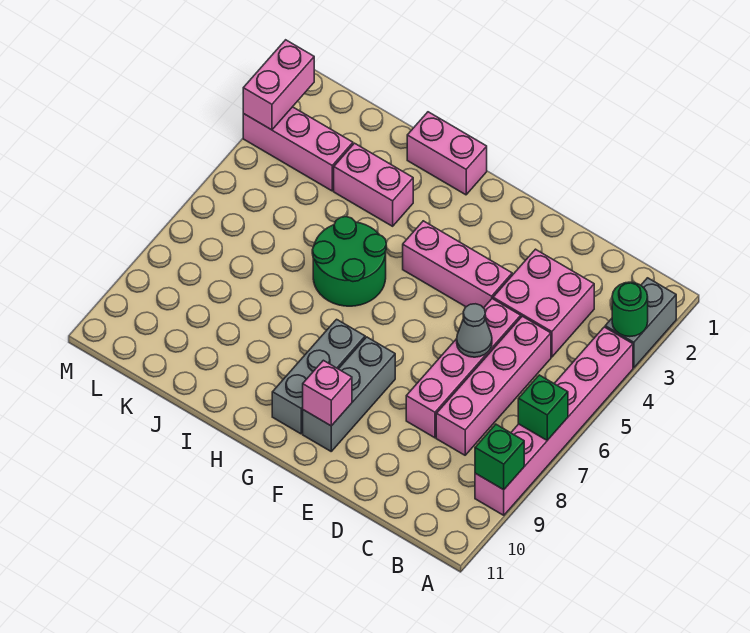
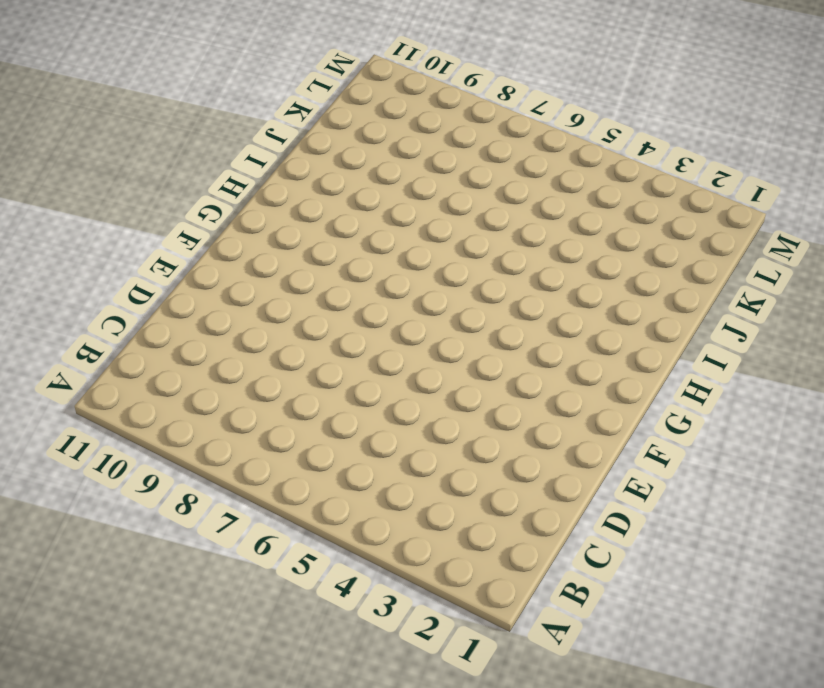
none -> grey 1x2 brick [605,278,676,368]
none -> pink 1x6 brick [475,327,633,515]
none -> pink 2x2 brick [493,249,594,357]

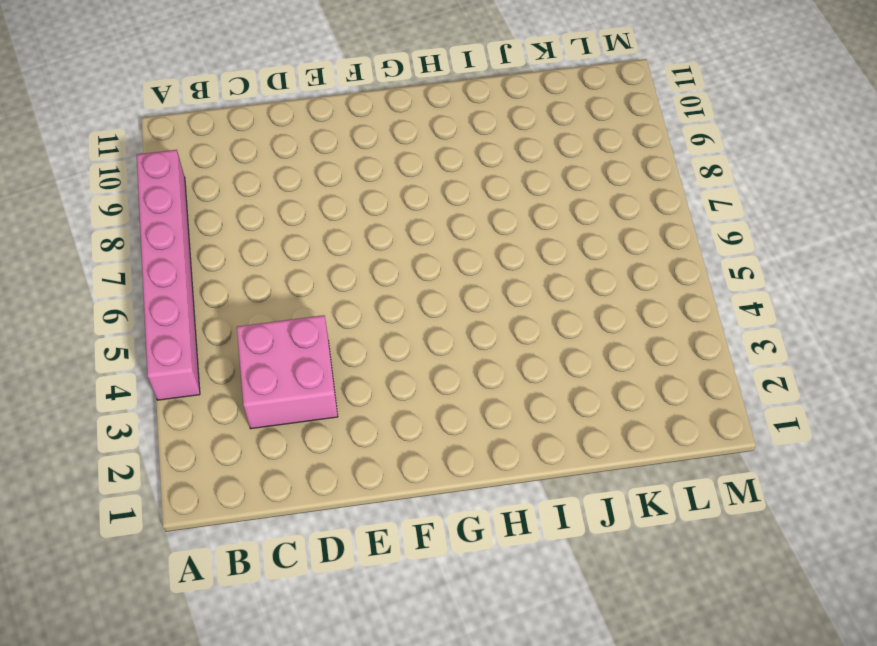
none -> grey 1x2 brick [605,278,676,368]
none -> pink 1x4 brick [436,316,551,455]
none -> pink 1x4 brick [406,299,521,438]

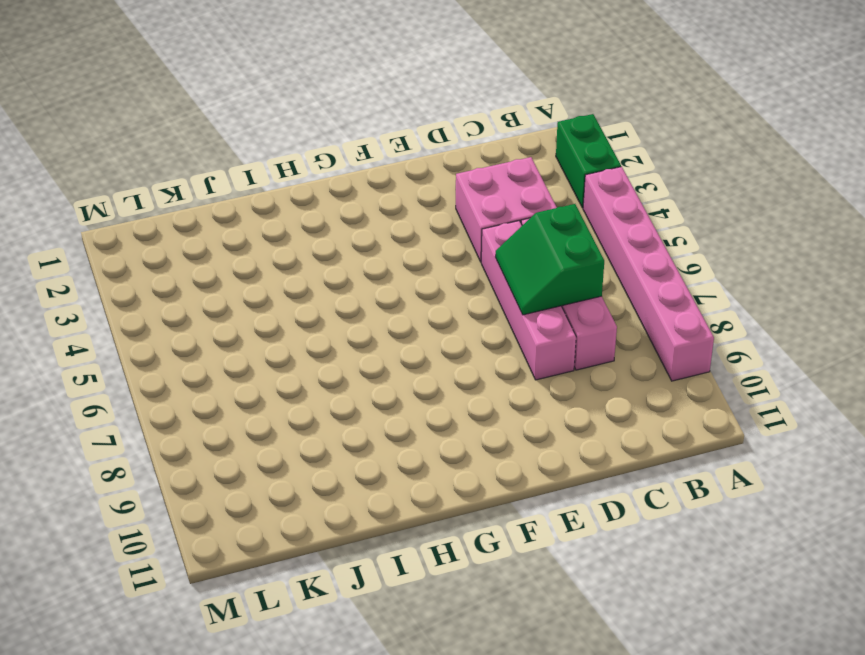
green 1x2 brick [556,114,621,208] -> grey 1x2 brick [605,278,676,368]
green 2x2 slope [495,204,604,315] -> grey 1x1 cone [457,304,492,357]
none -> pink 1x3 brick [403,221,512,308]
none -> grey 1x3 brick [303,337,395,451]
none -> grey 1x3 brick [272,319,365,434]

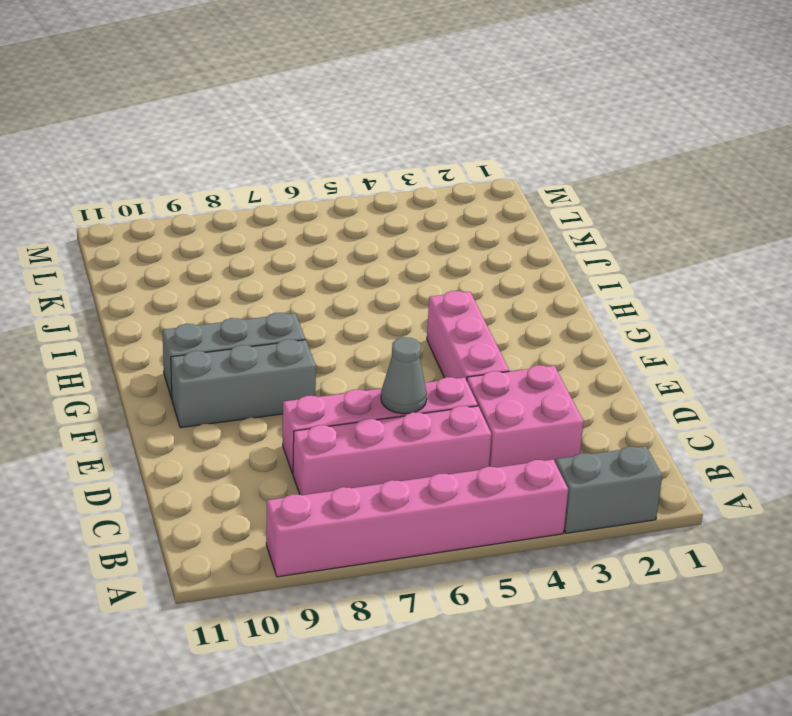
none -> pink 1x2 brick [407,112,487,195]
none -> green 2x2 round brick [312,217,386,306]
none -> pink 1x2 brick [334,143,413,226]

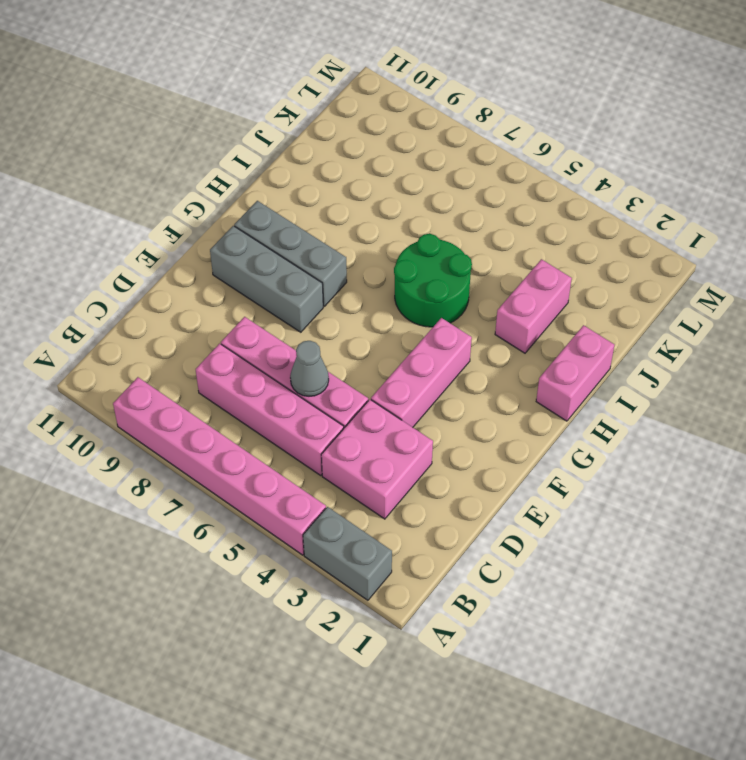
none -> pink 1x3 brick [243,107,353,191]
none -> green 1x1 round brick [612,282,648,337]
none -> green 1x1 brick [518,375,568,440]

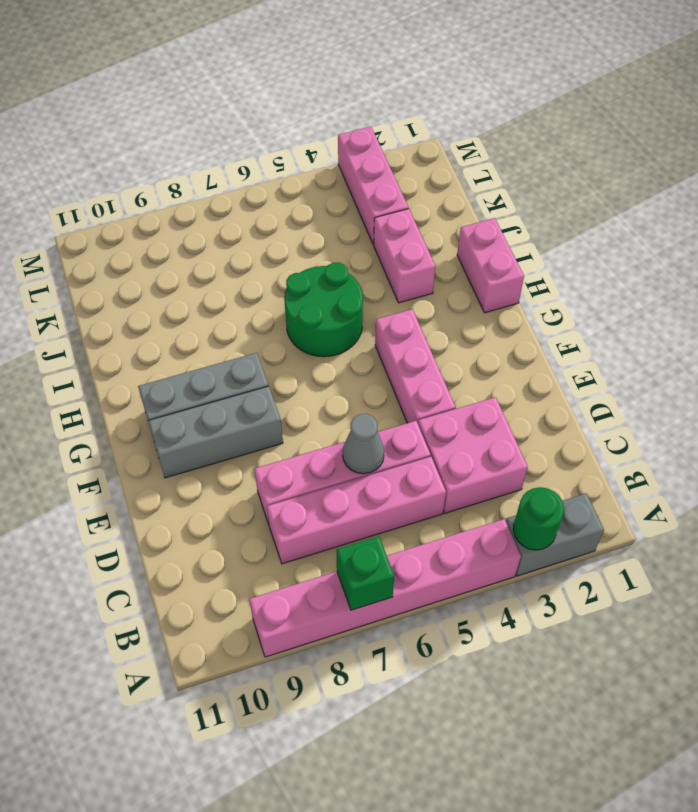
none -> green 1x1 brick [475,424,524,490]
none -> pink 1x1 brick [303,360,352,426]
none -> pink 1x2 brick [243,40,314,130]

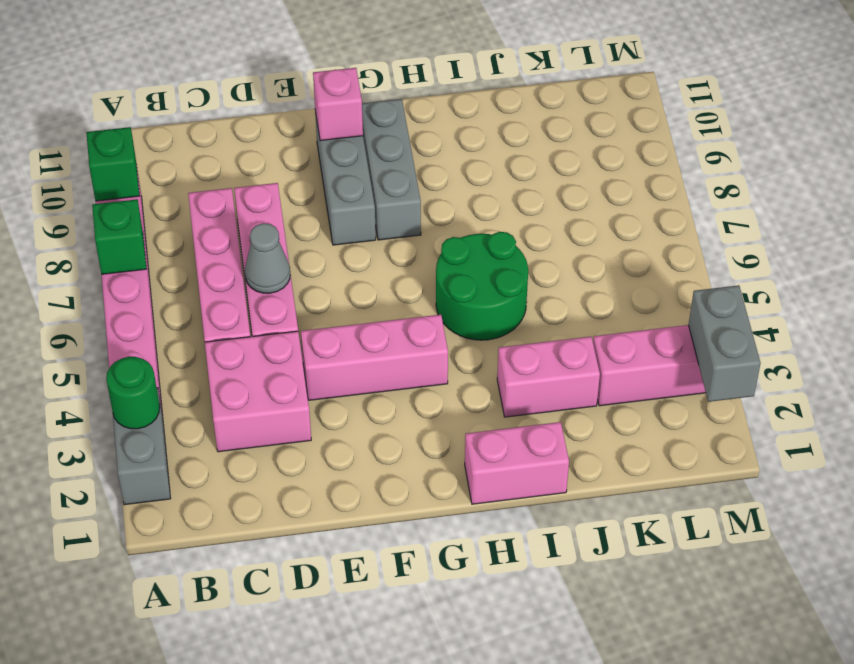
grey 1x2 brick [688,285,761,402] -> pink 1x2 brick [243,40,314,130]

